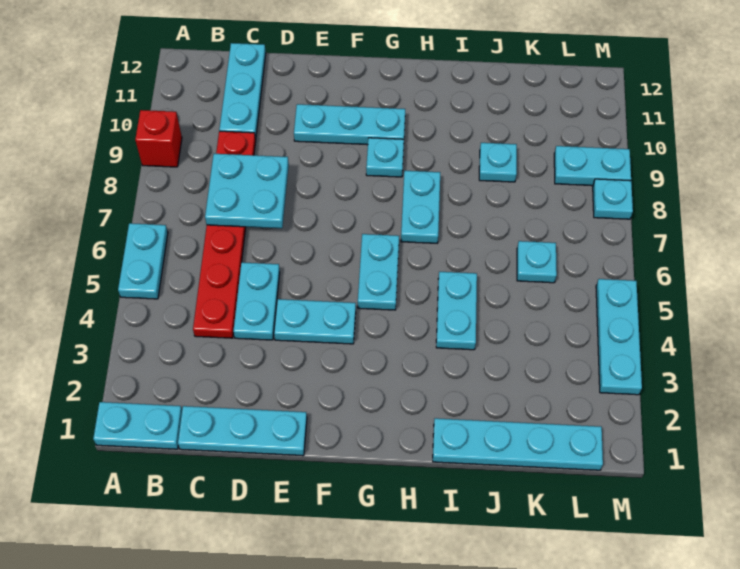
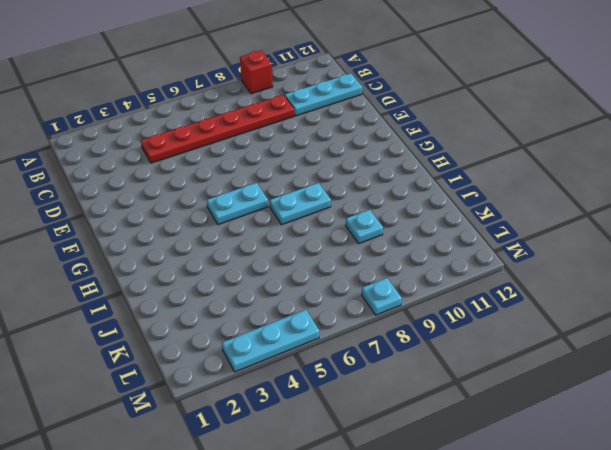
none -> cyan 1x2 plate [93,402,182,449]
none -> cyan 1x2 plate [118,223,168,299]
none -> cyan 1x3 plate [178,406,307,456]

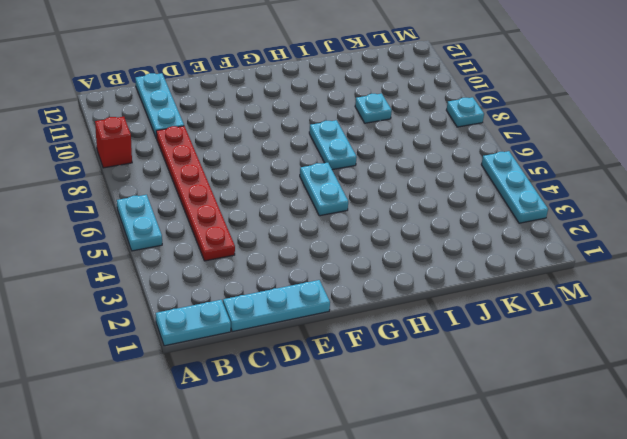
none -> cyan 1x2 plate [233,262,280,340]
none -> cyan 1x2 plate [274,299,356,344]
none -> cyan 1x3 plate [294,104,405,145]

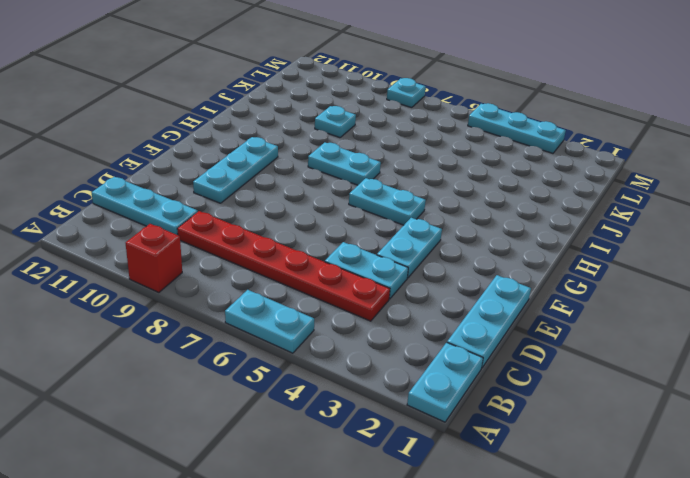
none -> cyan 1x1 plate [366,138,404,177]
none -> cyan 1x4 plate [433,418,603,470]
none -> cyan 1x2 plate [436,272,477,350]

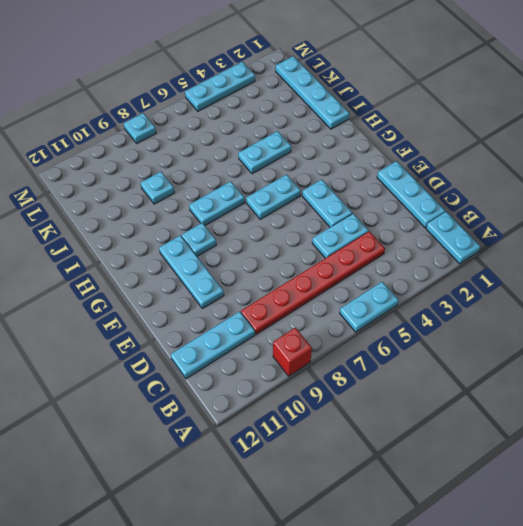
none -> cyan 1x1 plate [517,241,557,283]
none -> cyan 1x2 plate [554,146,631,186]
none -> cyan 2x2 plate [205,154,289,228]

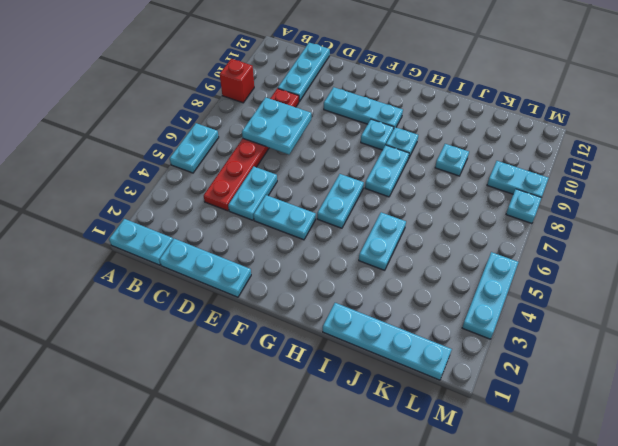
cyan 1x1 plate [386,127,418,159] -> cyan 1x1 plate moved to [517,241,557,283]

